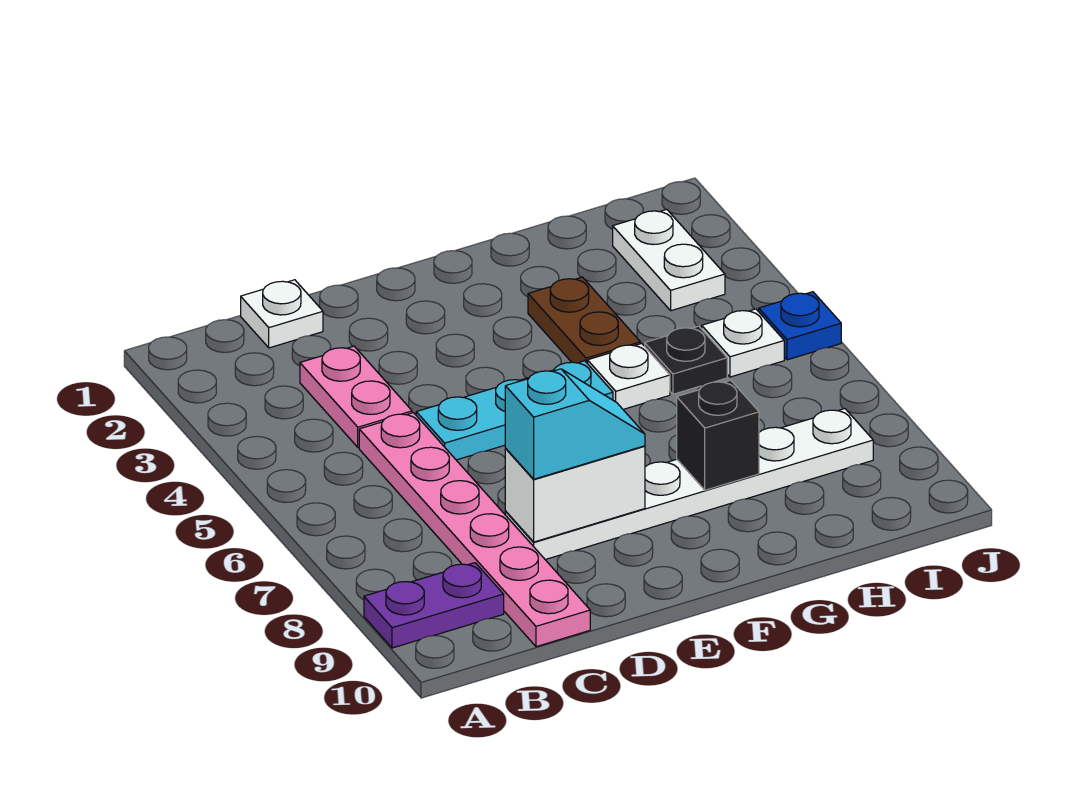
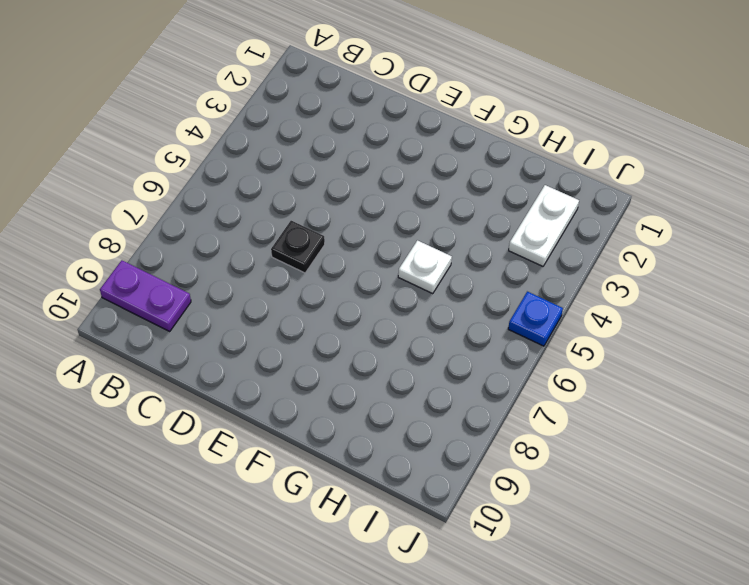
black 1x1 plate [271,221,325,273] -> black 1x1 plate moved to [645,326,727,394]
none -> white 1x1 plate [241,280,323,348]
none -> pink 1x2 plate [300,346,412,447]
none -> pink 1x6 plate [359,413,590,647]

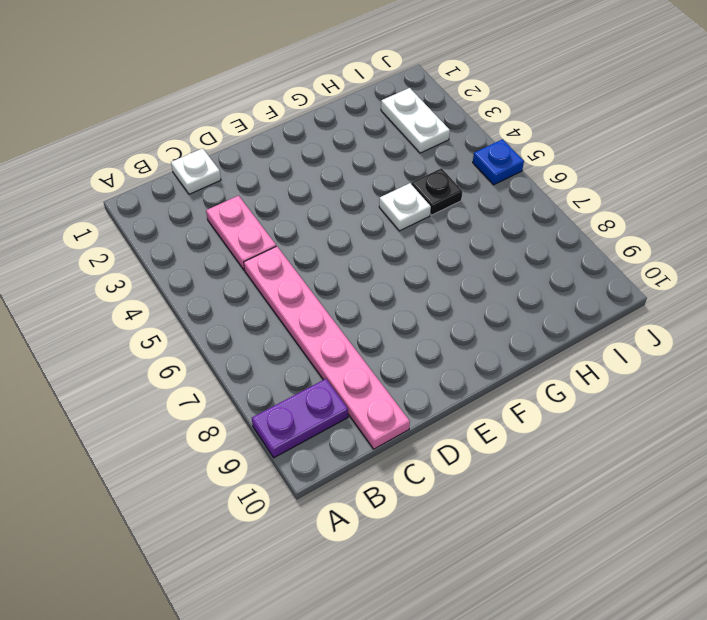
none -> cyan 1x3 plate [416,361,613,460]
none -> white 1x6 plate [505,409,873,560]
none -> brown 1x2 plate [528,277,640,364]

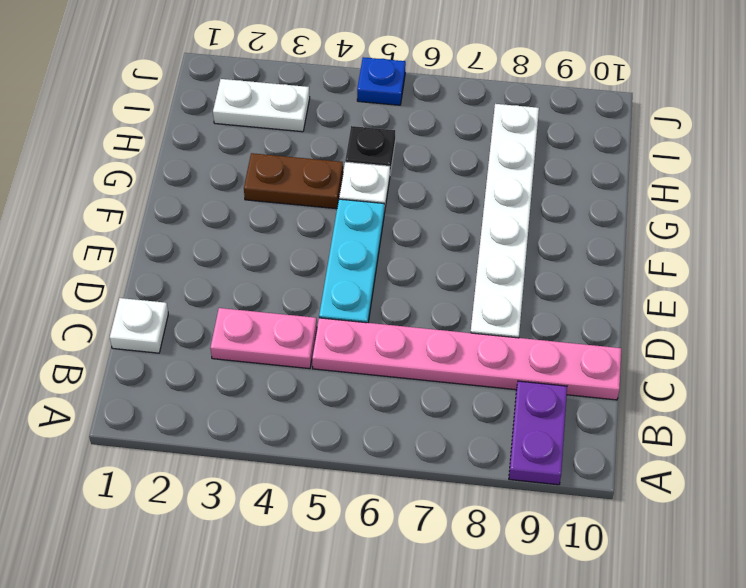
none -> white 1x1 plate [702,309,784,377]
none -> white 1x2 brick [505,446,645,542]
none -> black 1x1 brick [677,380,759,490]

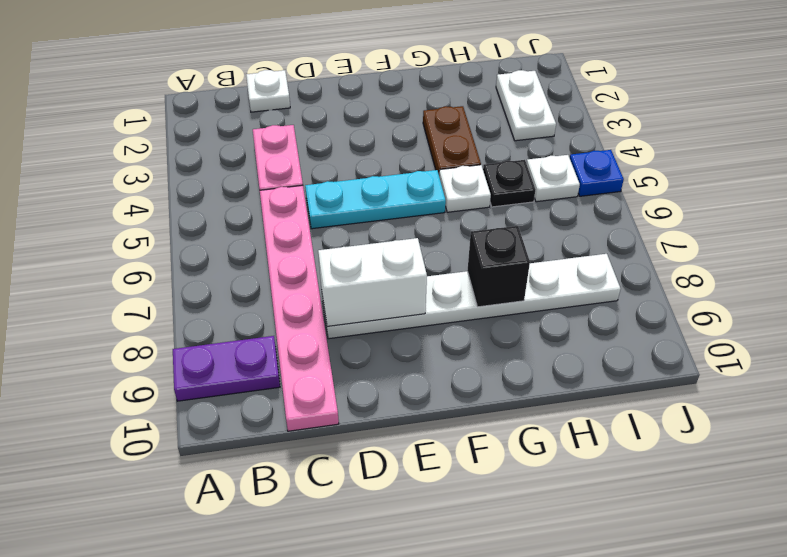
none -> cyan 1x2 slope [505,369,645,479]

